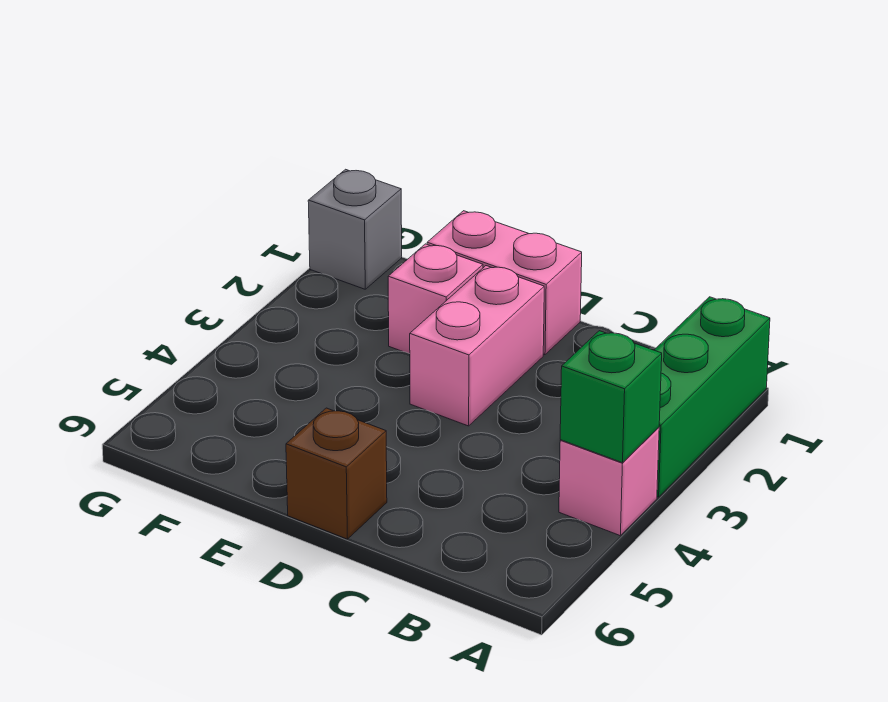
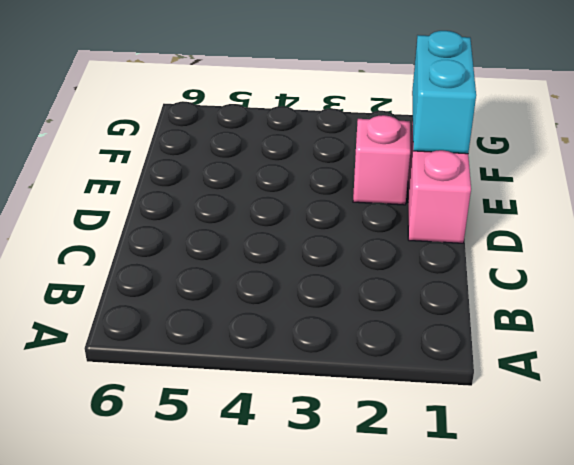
cyan 1x2 brick [412,31,476,154] -> none
none -> green 1x3 brick [655,297,770,497]
none -> pink 1x1 brick [559,427,659,535]

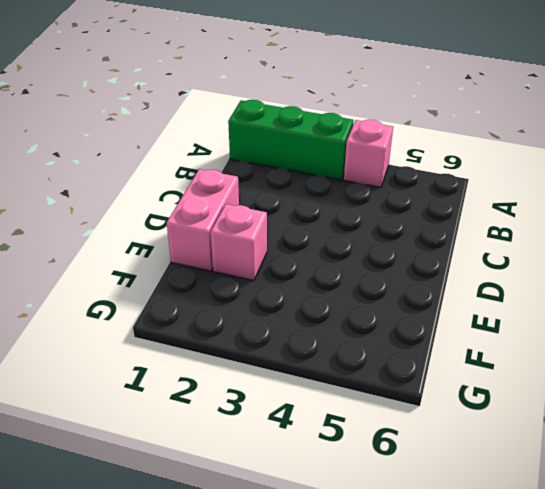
none -> pink 1x2 brick [410,266,544,426]
none -> brown 1x1 brick [286,408,387,539]

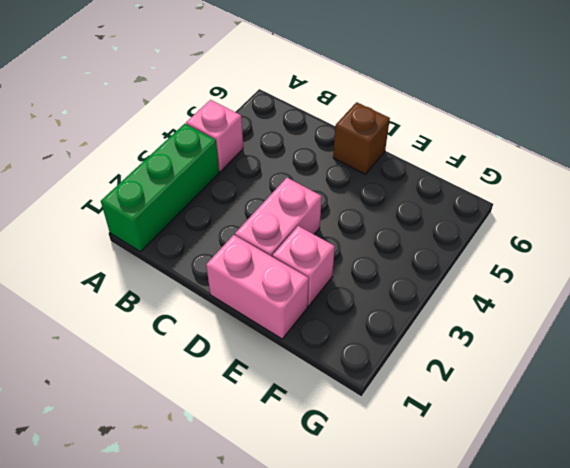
none -> grey 1x1 brick [308,169,402,289]
none -> green 1x1 brick [560,331,662,463]

